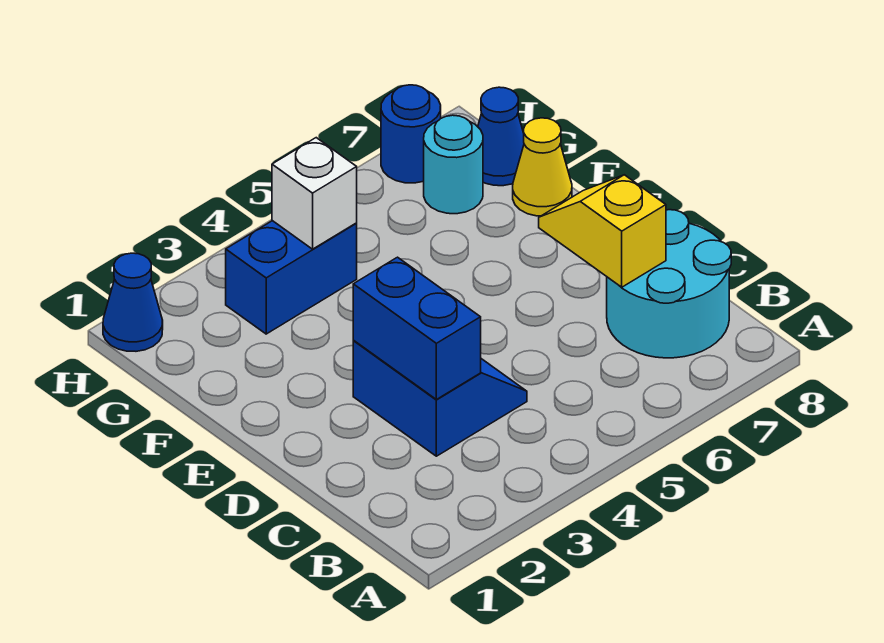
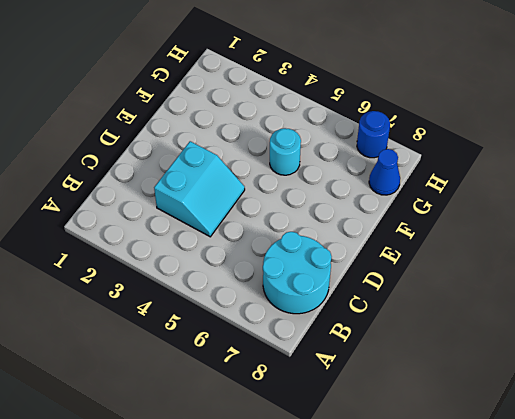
cyan 2x2 slope [154,141,245,237] -> blue 2x2 slope [353,341,527,456]
cyan 1x1 round brick [270,128,301,175] -> cyan 1x1 round brick moved to [424,115,483,214]
none -> yellow 1x1 cone [513,118,572,216]
none -> blue 1x2 brick [226,221,357,334]

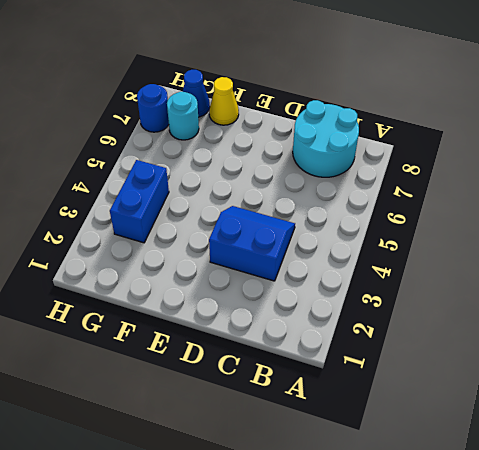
none -> blue 1x1 cone [103,253,163,351]
none -> blue 1x2 brick [353,257,481,399]

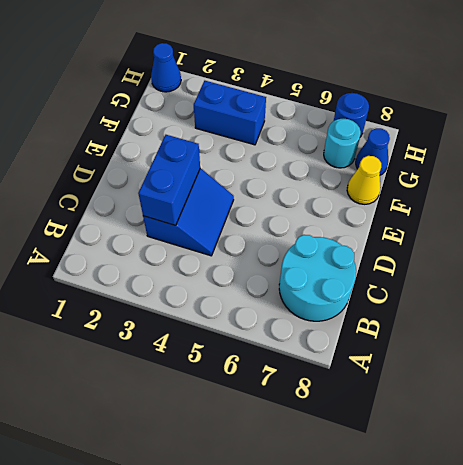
none -> yellow 1x2 slope [539,175,666,287]
none -> white 1x1 brick [272,138,357,249]

